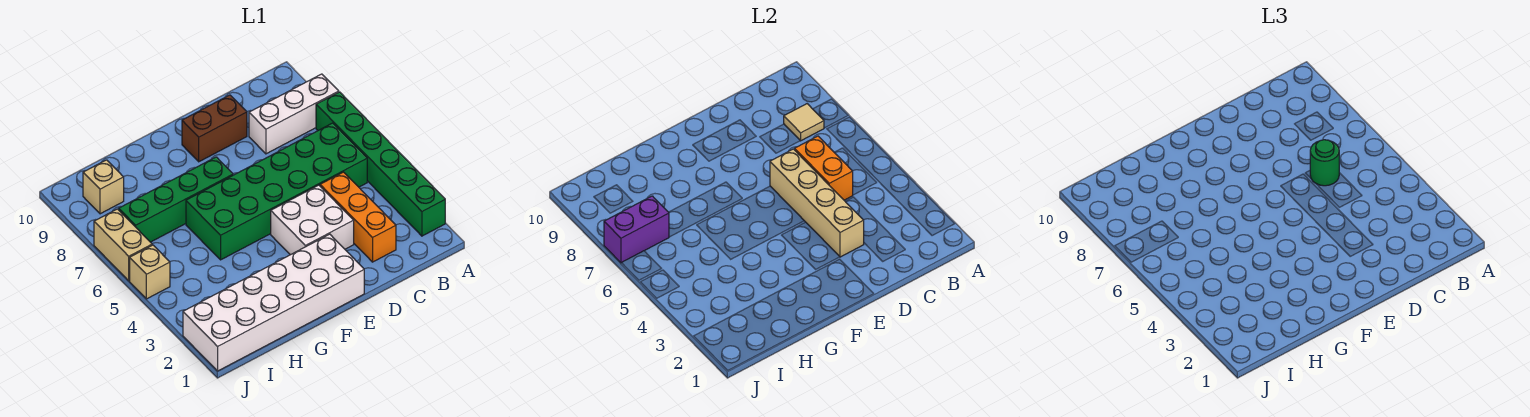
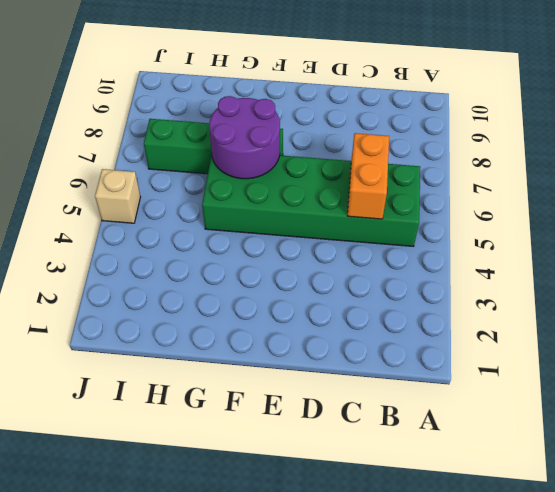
purple 2x2 round brick [209,96,280,179] -> none
none -> green 1x6 brick [316,92,445,236]
none -> white 1x3 brick [249,74,339,154]
none -> orange 1x3 brick [320,172,396,262]

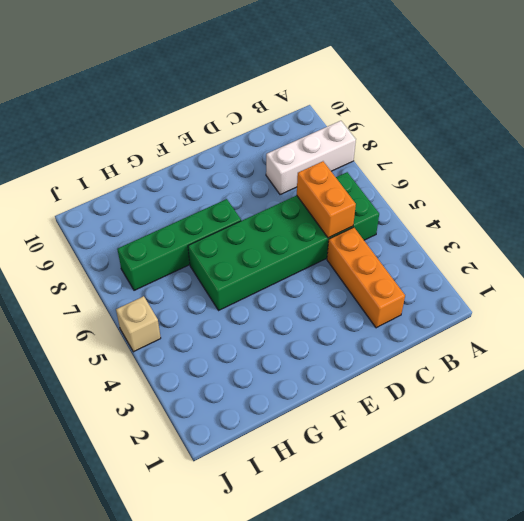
none -> green 1x6 brick [316,92,445,236]
none -> white 2x2 brick [271,185,354,255]
none -> brown 1x2 brick [182,95,247,162]

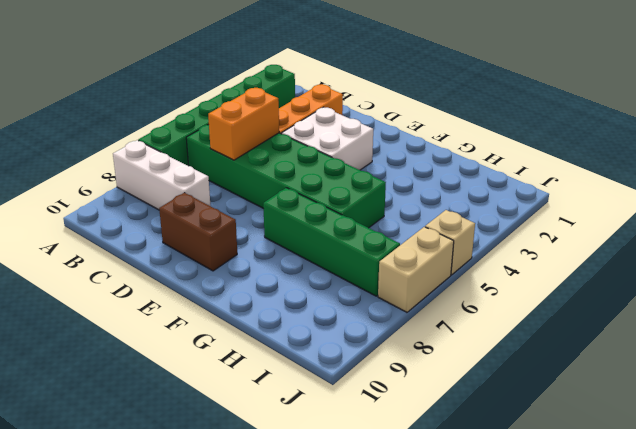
none -> white 2x6 brick [183,234,364,371]
none -> tan 1x1 brick [83,160,124,214]
none -> tan 1x1 tile [784,104,824,141]

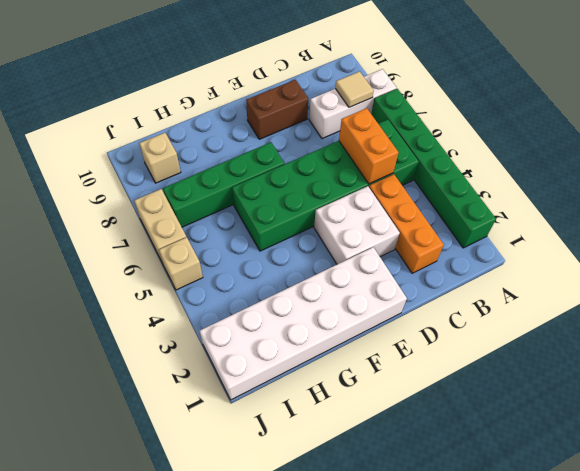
none -> tan 1x4 brick [770,149,864,257]
none -> purple 1x2 brick [604,196,669,263]
none -> green 1x1 round brick [1310,140,1339,186]

